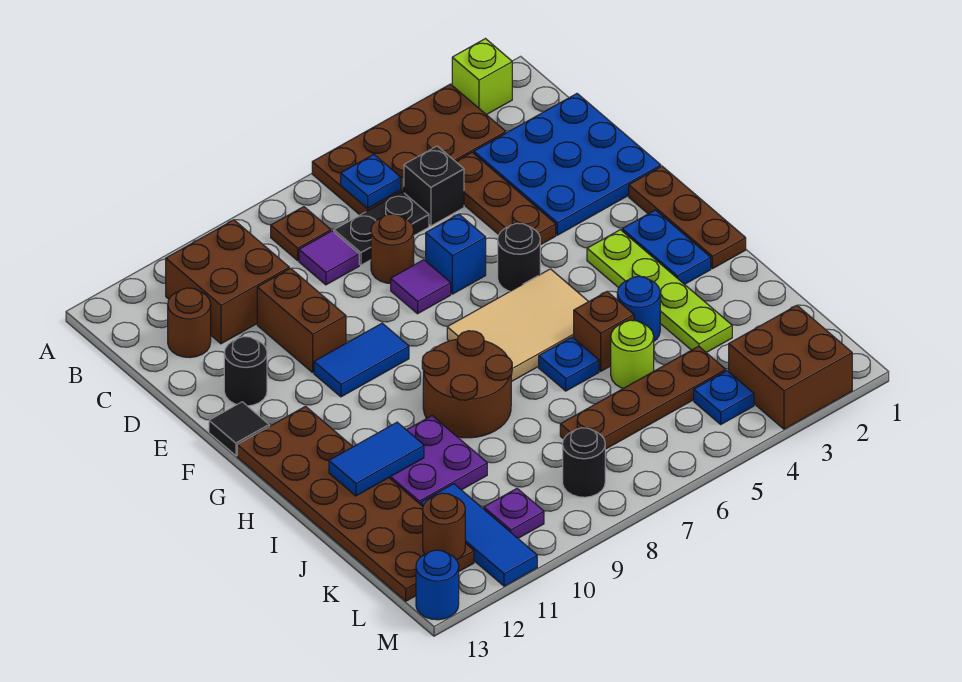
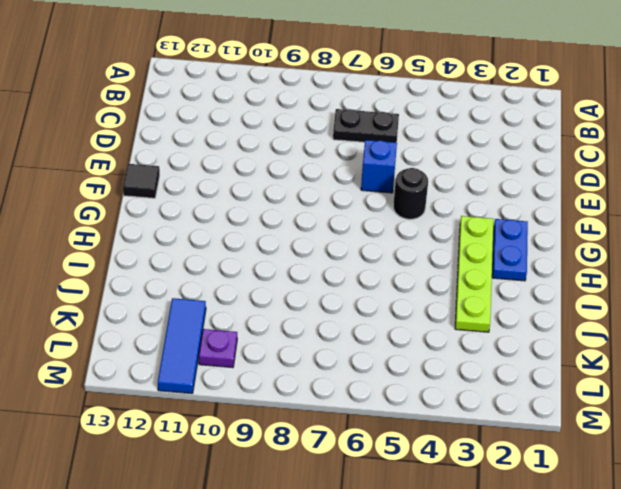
none -> lime 1x1 brick [452,39,512,115]
none -> brown 2x4 plate [312,84,506,215]
none -> brown 1x1 plate [271,207,331,260]
none -> brown 2x2 brick [166,220,289,344]

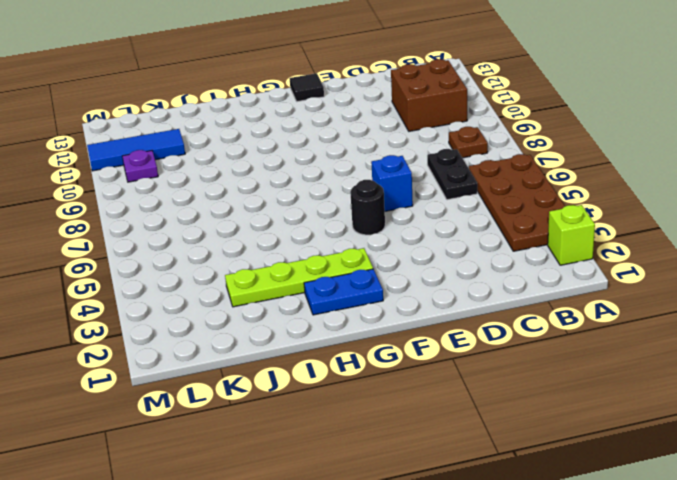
none -> blue 3x3 plate [474,94,661,235]
none -> brown 1x3 plate [456,152,556,245]
none -> black 1x1 brick [404,146,464,226]
none -> purple 1x1 tile [299,231,359,285]

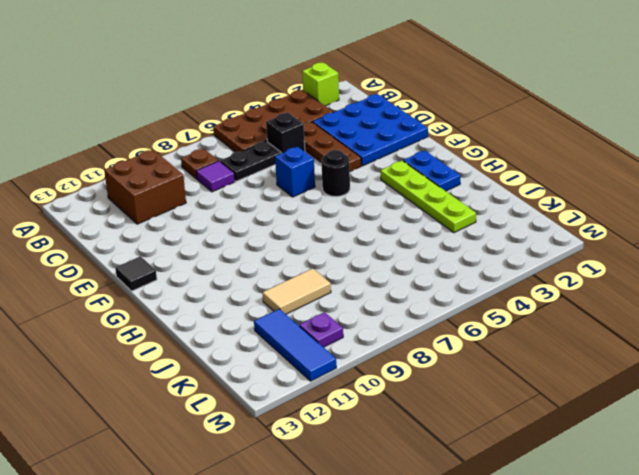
tan 1x2 tile [262,269,331,314] -> purple 2x2 plate [389,416,487,505]
none -> brown 1x1 round brick [168,288,211,357]
none -> brown 1x1 round brick [371,214,414,283]
none -> brown 1x2 brick [257,268,346,373]
none -> purple 1x1 tile [391,260,451,314]

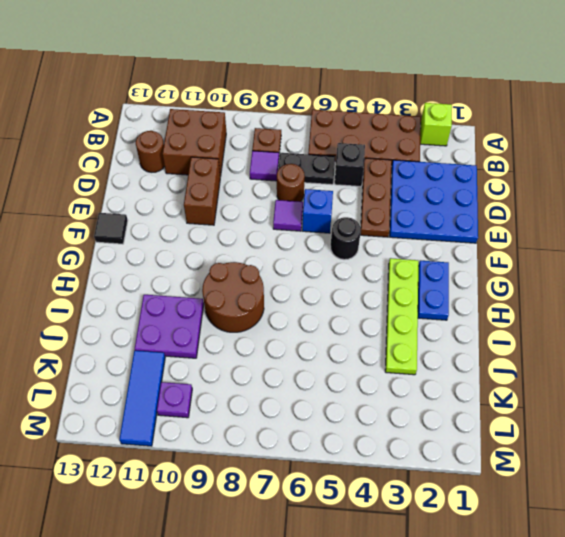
none -> black 1x1 round brick [224,337,267,406]
none -> brown 1x3 plate [629,166,746,269]
none -> blue 1x2 tile [314,323,409,397]
none -> tan 2x3 tile [447,269,589,382]

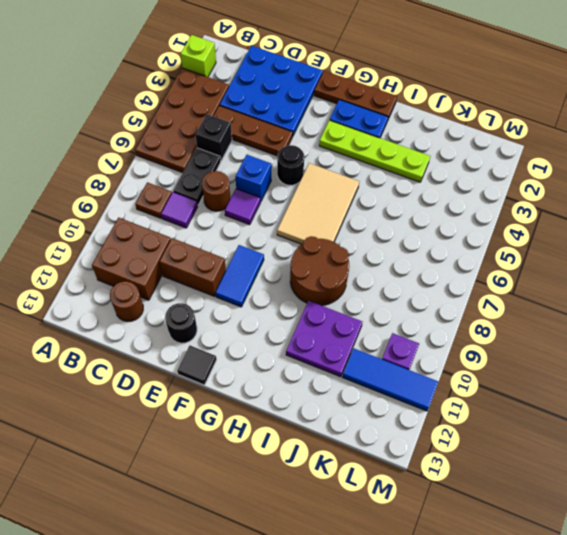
none -> brown 2x6 plate [237,406,474,601]
none -> blue 1x1 round brick [617,277,660,341]
none -> brown 1x1 brick [574,292,634,371]
none -> blue 1x1 plate [539,337,599,391]

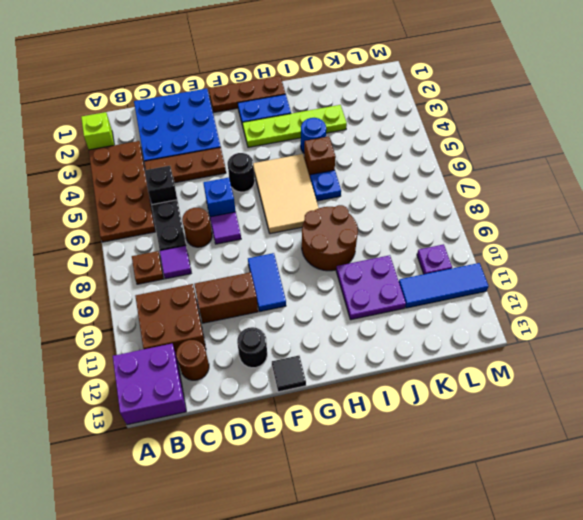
purple 2x2 brick [113,344,186,425] -> none
none -> brown 2x6 plate [237,406,474,601]
none -> lime 1x1 round brick [611,320,654,388]
none -> brown 1x4 plate [560,346,726,449]
none -> brown 2x2 brick [729,306,852,429]

